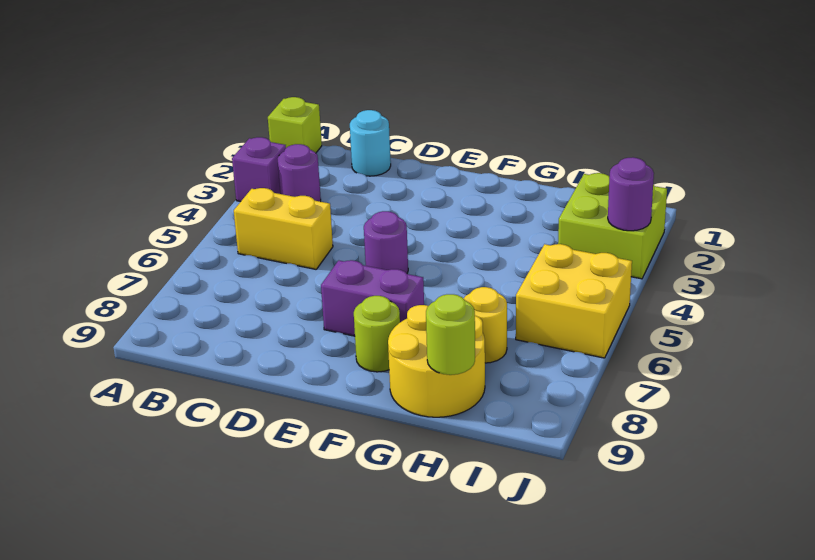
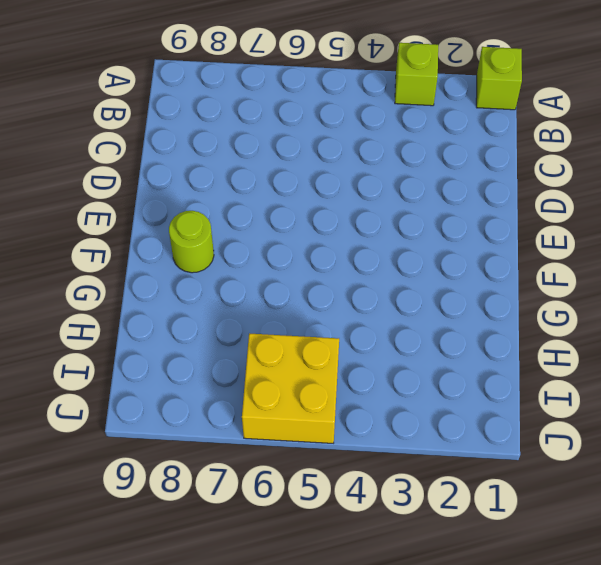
lime 1x1 brick [395,43,438,106] -> purple 1x1 brick [232,137,286,201]
none -> purple 1x1 round brick [278,144,321,202]
none -> yellow 1x2 brick [234,188,333,269]
none -> cyan 1x1 round brick [350,110,391,176]

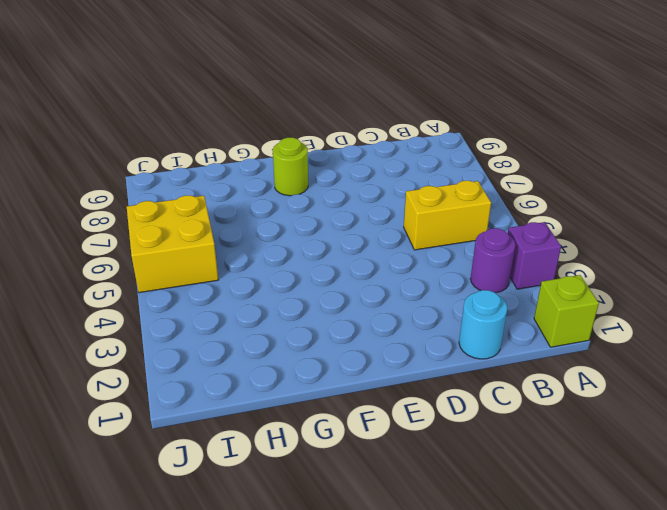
none -> purple 1x1 round brick [364,211,408,273]
none -> purple 1x2 brick [321,260,424,336]
none -> yellow 2x2 round brick [388,305,485,417]

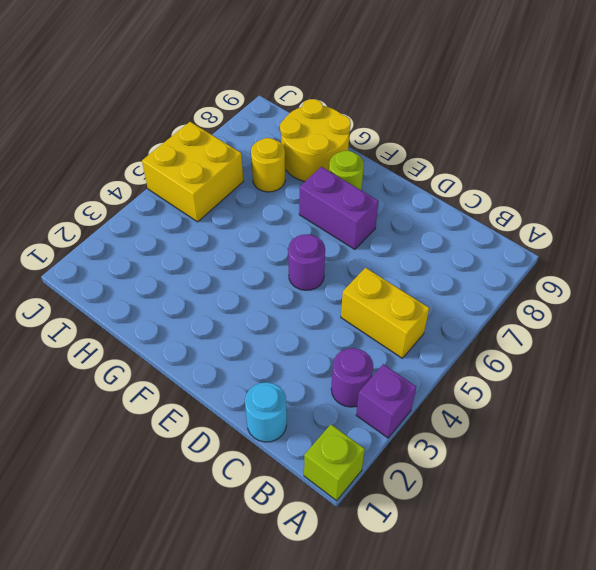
none -> lime 2x2 brick [558,173,667,279]
none -> lime 1x1 round brick [426,294,475,375]
none -> purple 1x1 round brick [608,157,654,231]

